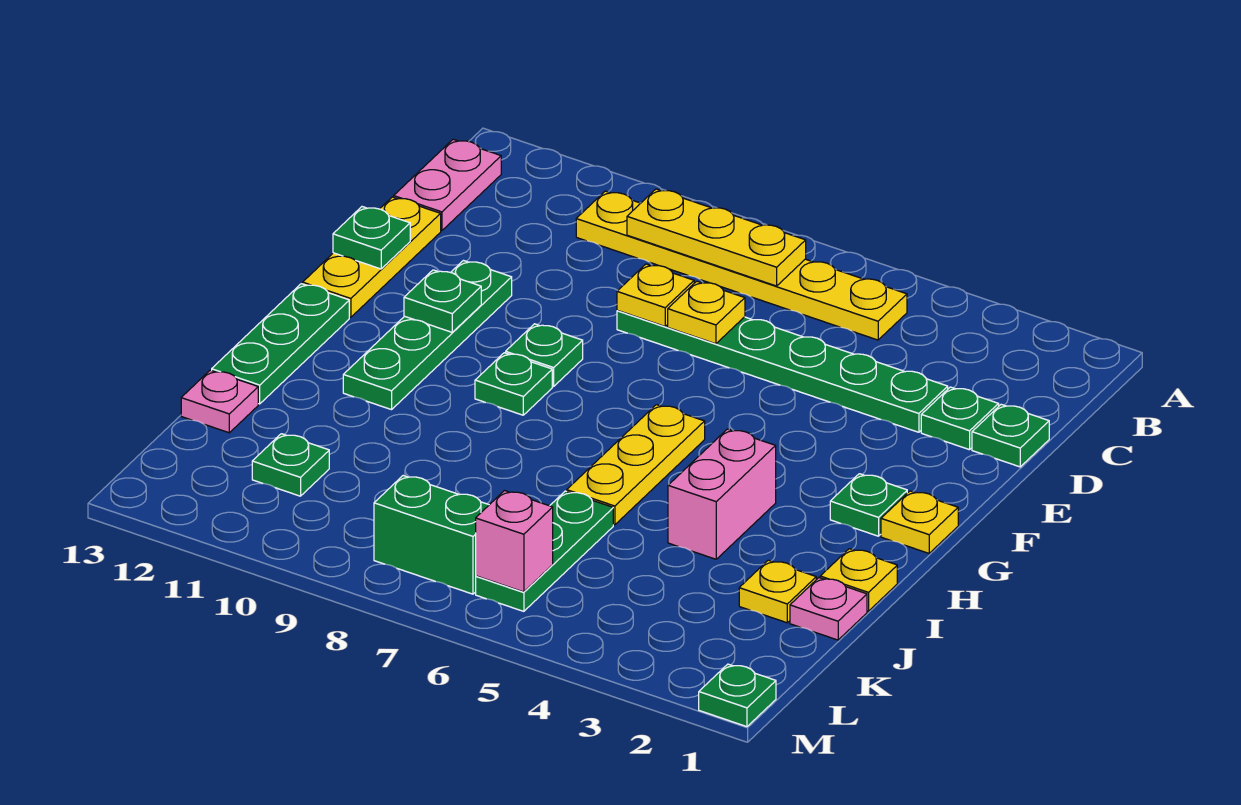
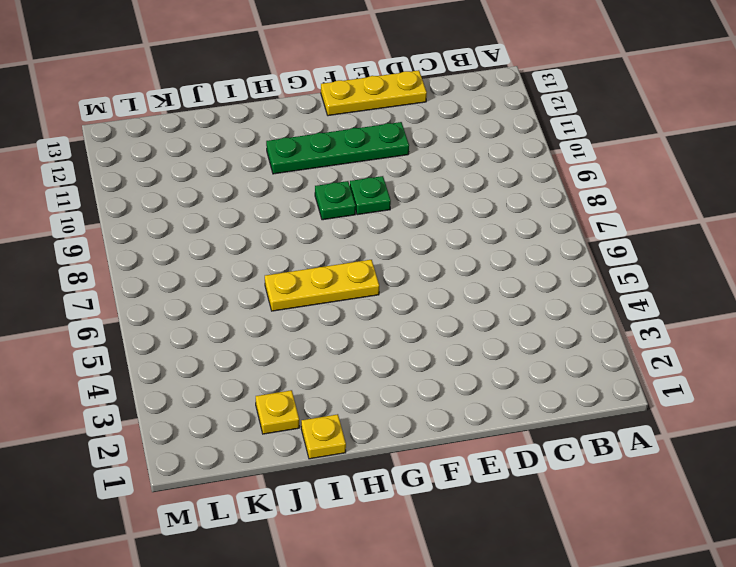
none -> yellow 1x6 plate [576,191,907,340]
none -> pink 1x2 plate [394,139,501,231]
none -> green 1x1 plate [972,404,1049,467]

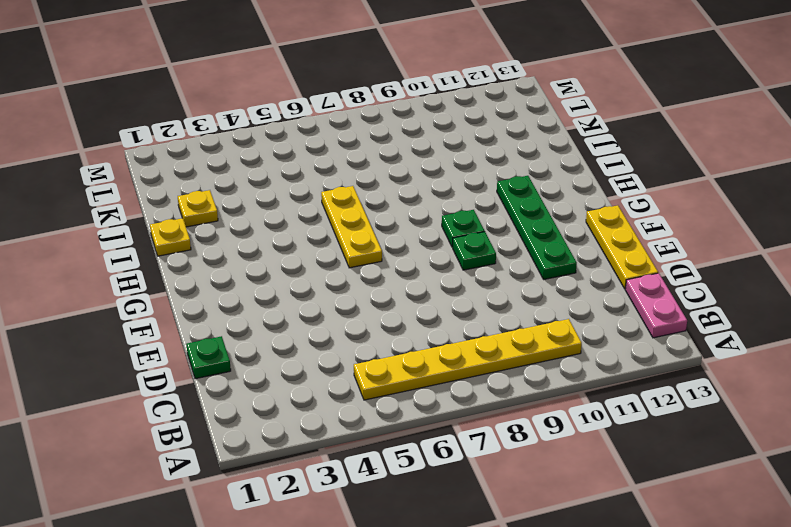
none -> green 1x1 plate [921,387,999,450]
none -> green 1x6 plate [617,310,948,432]
none -> yellow 1x1 plate [881,491,958,553]

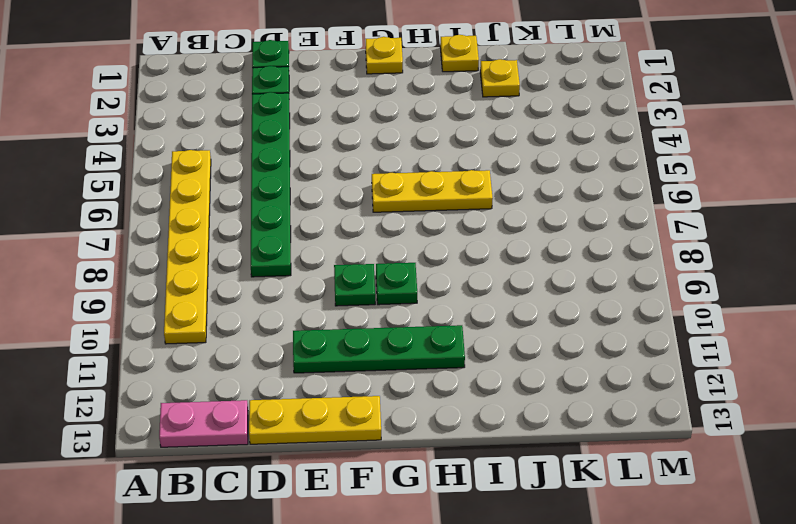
none -> green 1x1 plate [830,474,907,536]
none -> green 1x3 plate [212,284,349,404]
none -> pink 1x2 brick [668,429,776,559]

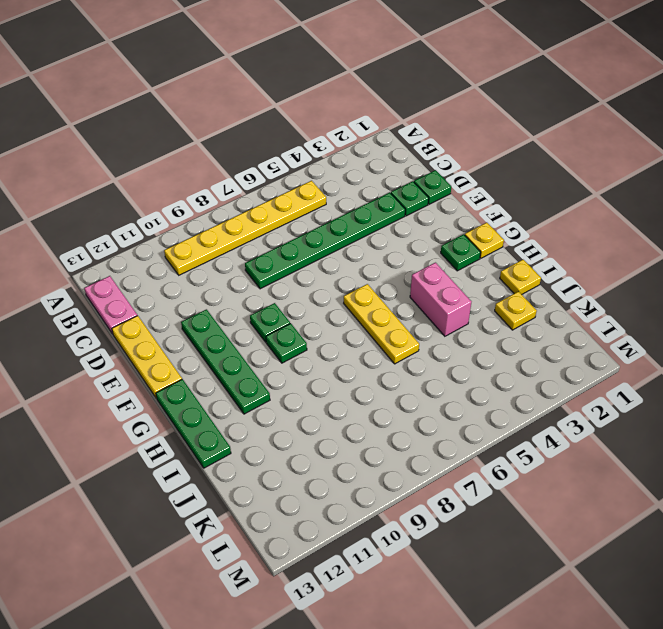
none -> pink 1x1 plate [790,578,867,640]
none -> green 1x3 plate [476,491,613,611]
none -> pink 1x1 plate [181,370,258,433]

